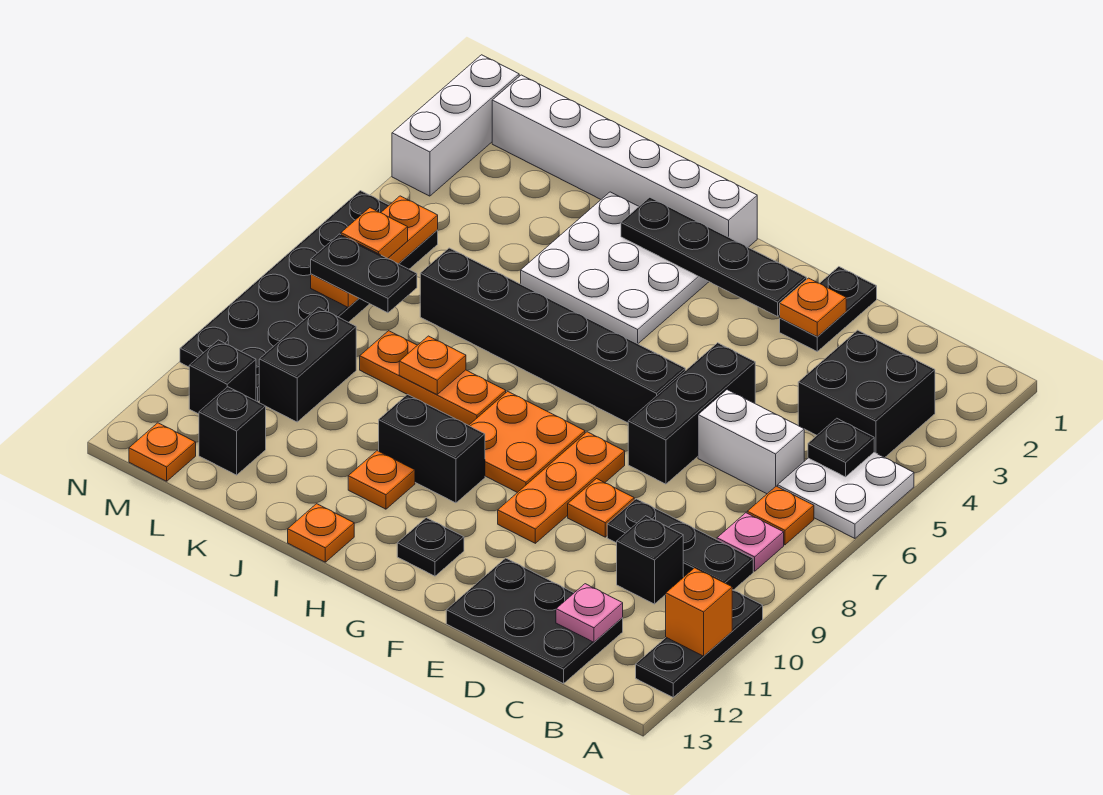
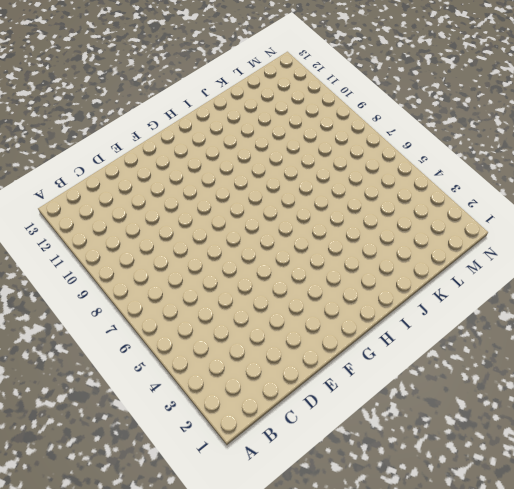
none -> white 2x2 plate [778,452,914,538]
none -> black 1x3 plate [636,590,763,697]
none -> black 2x2 brick [798,330,935,457]
none -> orange 1x1 plate [747,486,814,545]

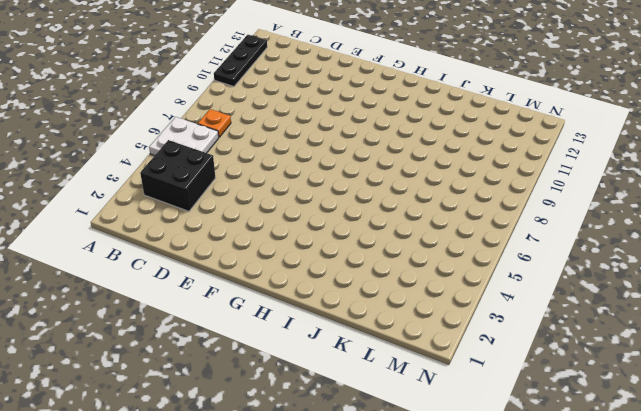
none -> pink 1x1 plate [717,513,784,571]
none -> black 1x3 plate [607,499,753,590]
none -> white 1x2 brick [698,390,804,494]
none -> black 1x1 brick [617,516,683,604]

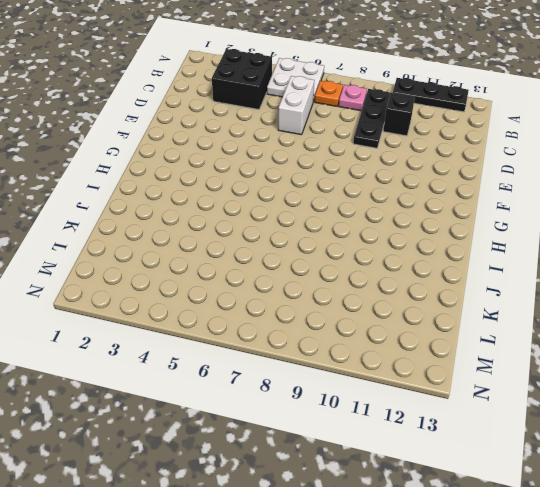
none -> black 2x3 plate [446,558,623,684]
none -> black 1x2 plate [780,267,877,351]
none -> black 1x3 brick [628,343,755,484]
none -> orange 1x1 plate [568,479,634,537]

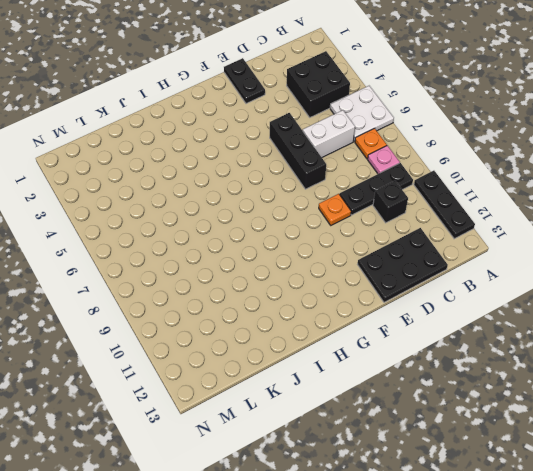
none -> black 1x6 brick [420,248,685,423]
none -> orange 1x3 plate [498,432,625,543]
none -> orange 2x2 plate [469,391,585,493]
none -> black 1x1 plate [397,518,464,576]

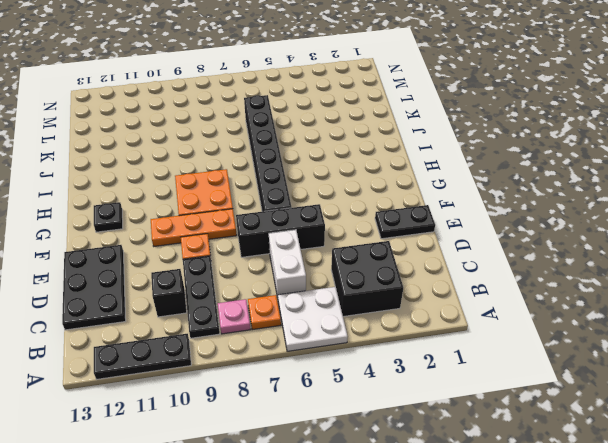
none -> white 1x6 brick [492,75,757,247]
none -> white 3x3 plate [521,192,709,344]
none -> black 1x2 brick [379,394,485,503]
none -> orange 1x3 plate [360,331,506,425]

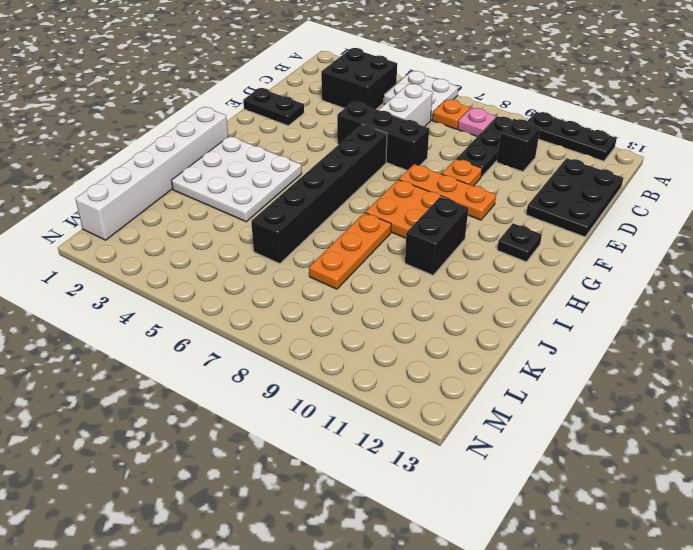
none -> orange 1x1 plate [348,451,415,509]
none -> orange 1x1 plate [288,504,354,562]
none -> black 1x2 brick [259,307,356,422]
none -> black 1x1 brick [199,387,266,475]

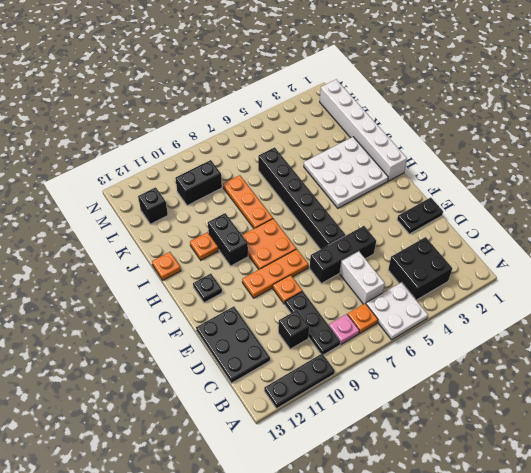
none -> black 2x6 plate [180,191,438,402]
none -> black 1x1 brick [189,340,256,414]
none -> orange 1x1 plate [129,423,196,481]
none -> white 1x3 brick [392,55,519,196]

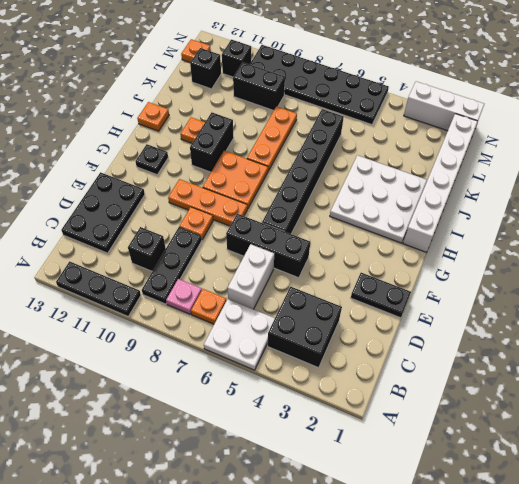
none -> orange 1x1 brick [666,568,732,656]
none -> black 1x1 plate [808,418,874,477]
none -> pink 1x1 plate [556,584,623,642]
none -> orange 1x1 plate [780,278,846,337]

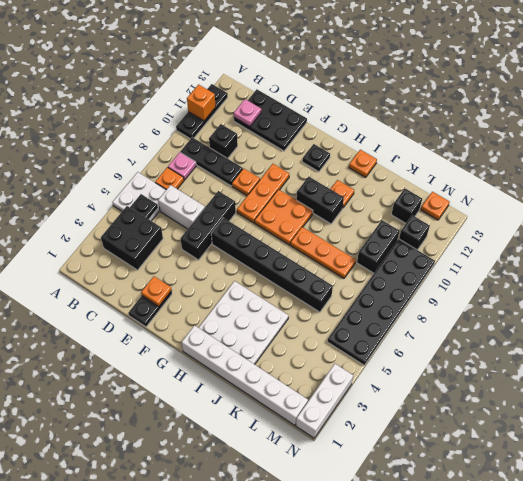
none -> black 1x4 plate [621,197,807,316]
none -> orange 1x1 plate [399,336,466,394]
none -> orange 1x3 plate [311,196,438,308]
none -> black 1x2 plate [311,234,417,313]

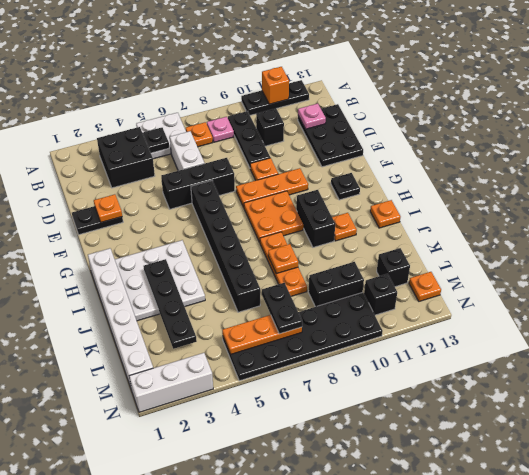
black 1x4 plate [144,259,197,349] -> black 1x4 plate moved to [621,197,807,316]
none -> orange 1x1 plate [341,208,408,258]

